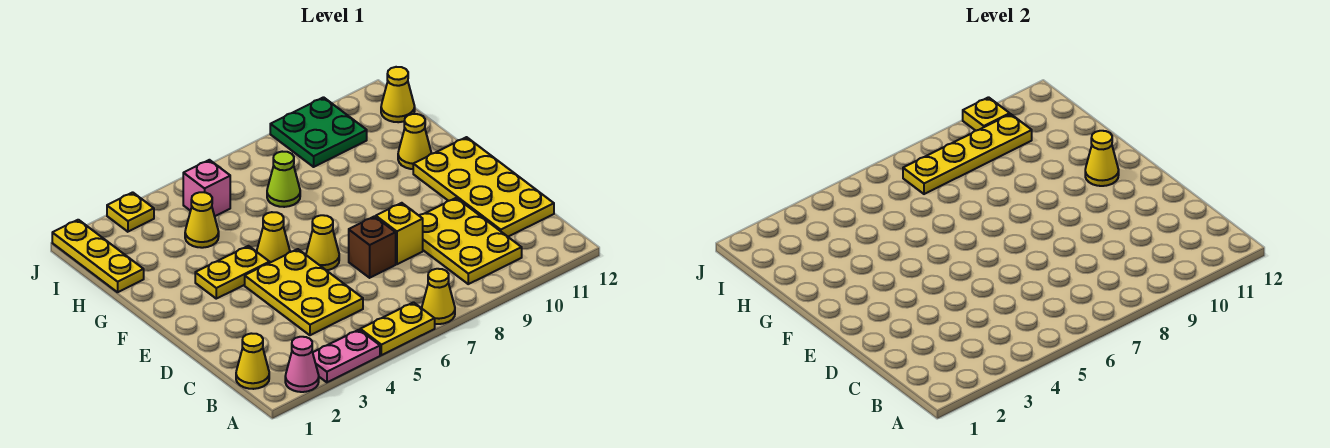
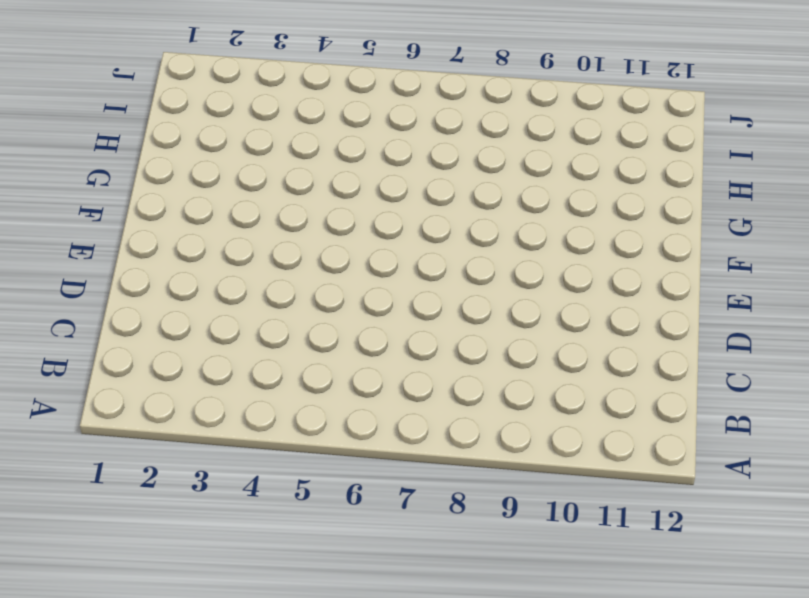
none -> pink 1x1 cone [285,337,319,392]
none -> pink 1x2 plate [313,330,380,382]
none -> yellow 1x2 plate [360,302,435,355]

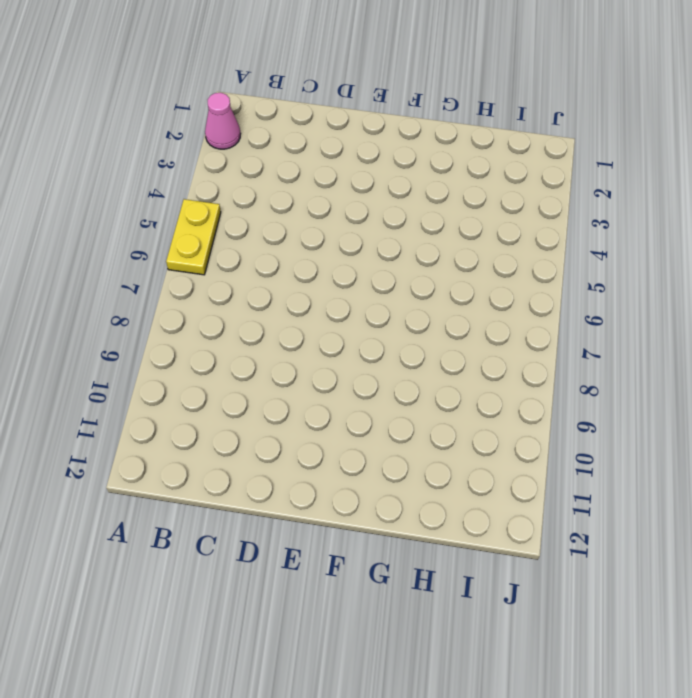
none -> pink 1x2 plate [313,330,380,382]
none -> yellow 1x1 cone [422,269,455,324]
none -> yellow 1x1 cone [236,333,269,389]

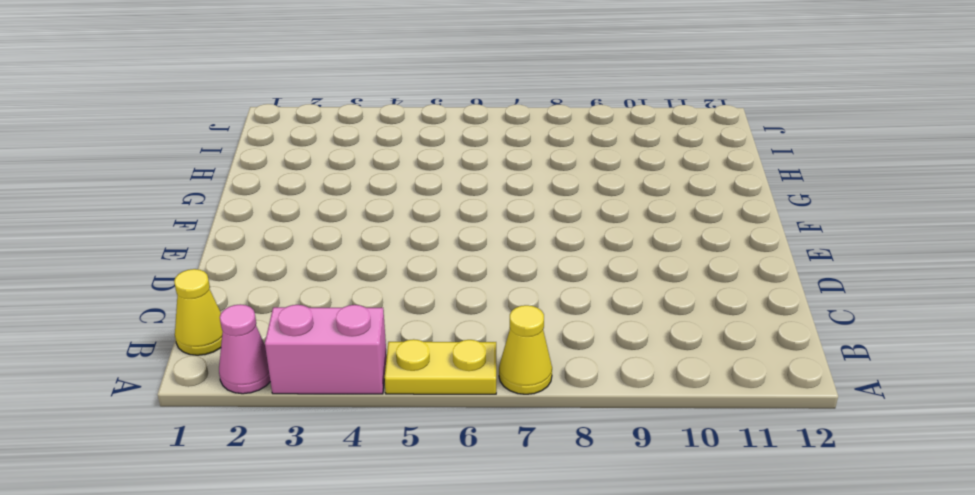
pink 1x2 brick [265,305,387,394] -> pink 1x2 plate [313,330,380,382]
none -> yellow 2x3 plate [419,198,522,284]
none -> yellow 2x3 plate [245,249,363,335]
none -> yellow 2x4 plate [413,137,554,237]

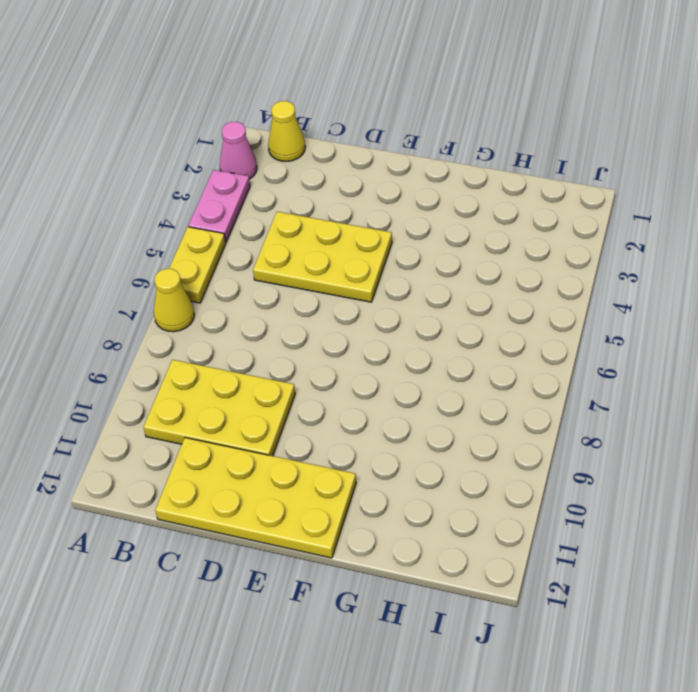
none -> brown 1x1 brick [349,216,396,278]
none -> yellow 1x1 brick [376,203,423,264]
none -> yellow 1x1 cone [306,215,339,270]

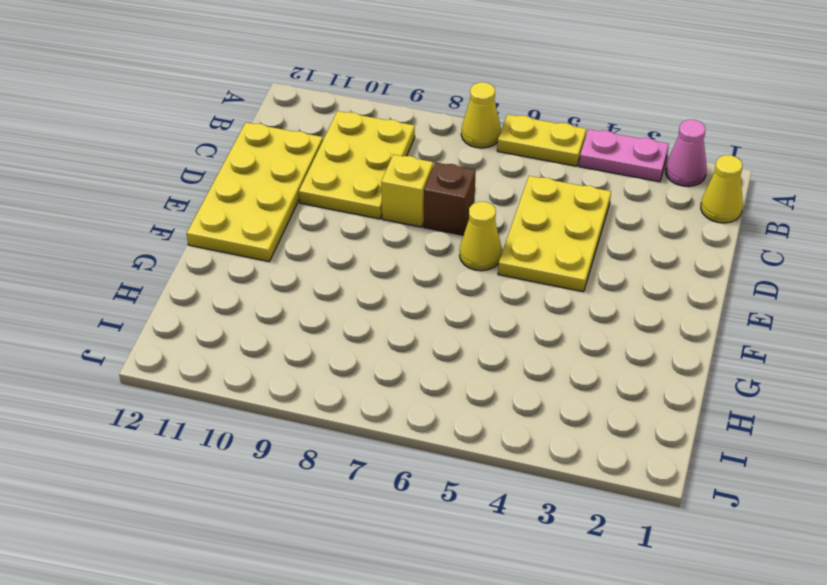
none -> yellow 1x2 plate [195,246,270,299]
none -> yellow 1x1 cone [257,212,290,263]
none -> yellow 1x1 cone [398,114,431,169]

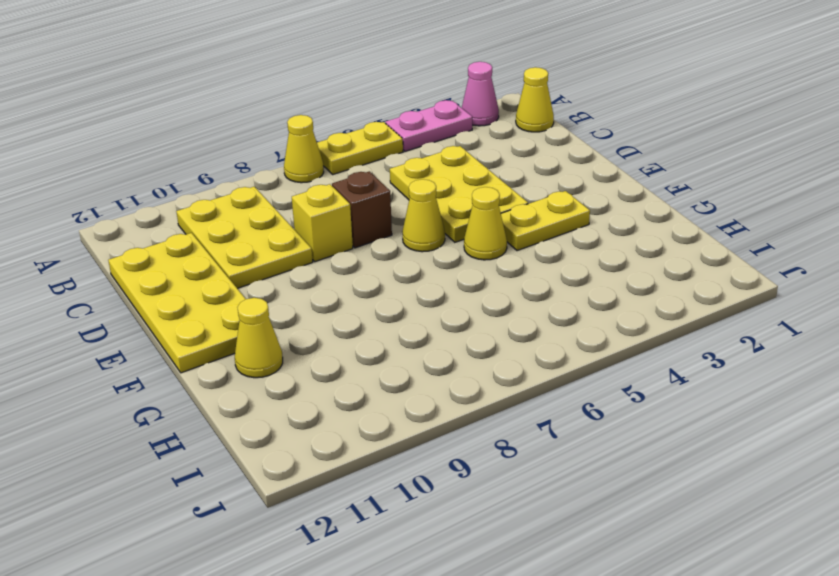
none -> yellow 1x3 plate [52,220,144,292]
none -> yellow 1x1 cone [185,192,219,248]
none -> lime 1x1 cone [267,152,300,207]

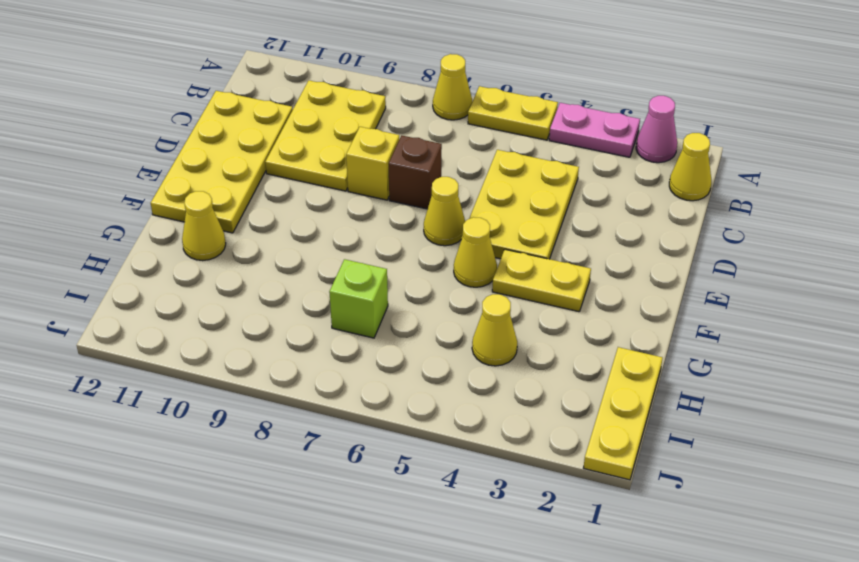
lime 1x1 brick [329,259,388,338] -> lime 1x1 cone [267,152,300,207]
none -> pink 1x1 brick [183,160,230,216]
none -> green 2x2 plate [270,97,367,167]
none -> yellow 1x1 cone [381,67,415,122]

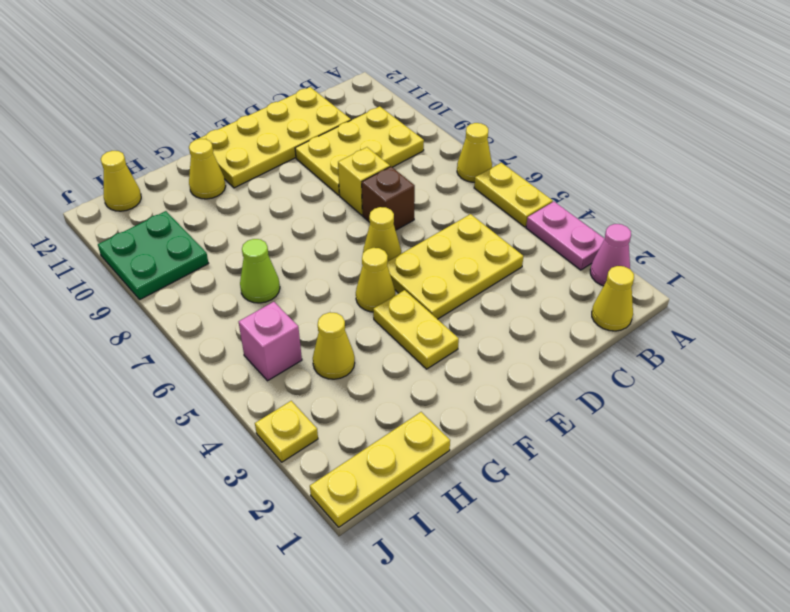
none -> yellow 1x1 cone [1085,131,1119,186]
none -> yellow 1x4 plate [903,114,1032,194]
none -> yellow 1x1 plate [963,97,1010,131]

